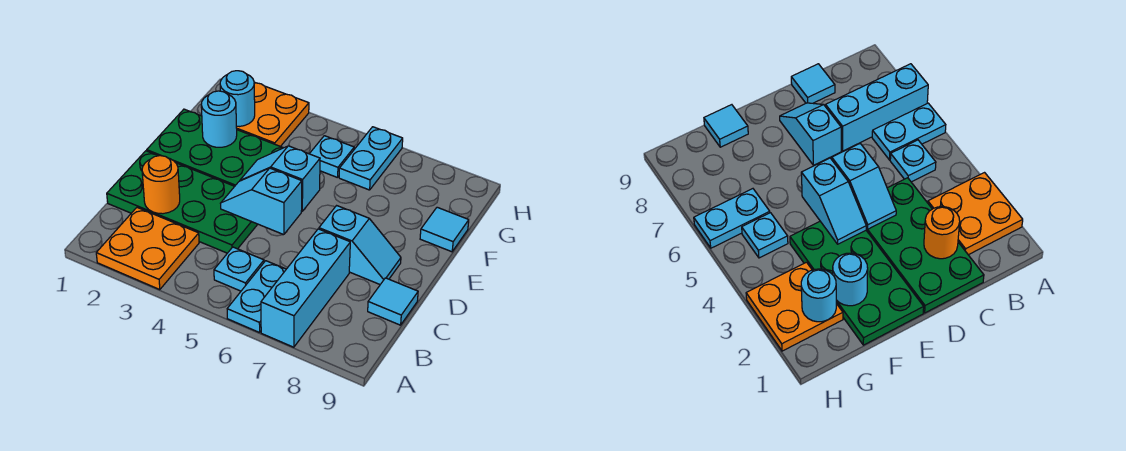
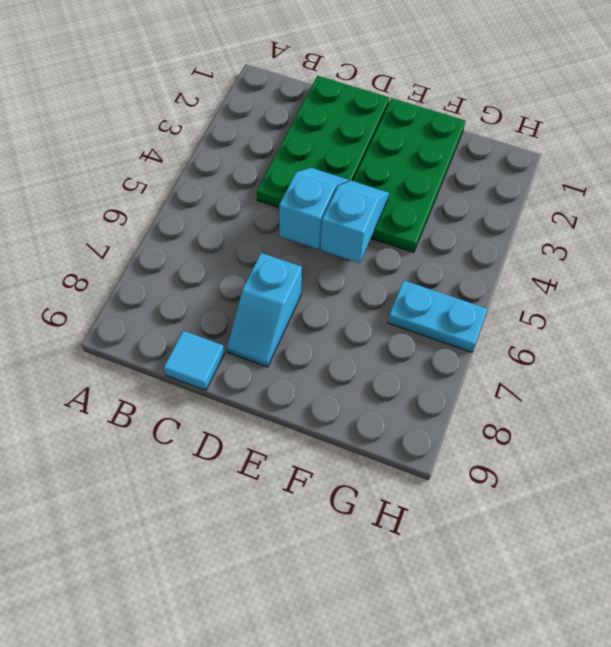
none -> orange 2x2 plate [96,208,199,290]
none -> cyan 1x2 plate [227,261,286,333]
none -> cyan 1x3 brick [261,229,350,347]

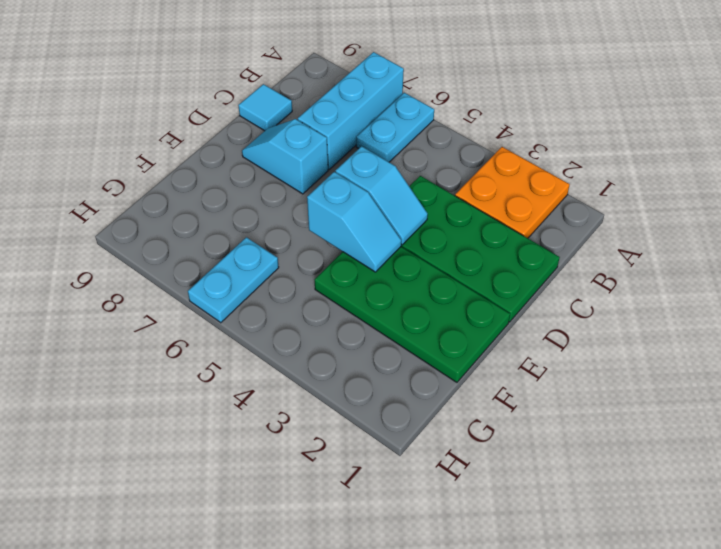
none -> cyan 1x1 plate [214,247,264,291]
none -> cyan 1x1 tile [420,207,469,252]
none -> orange 2x2 plate [236,82,309,146]

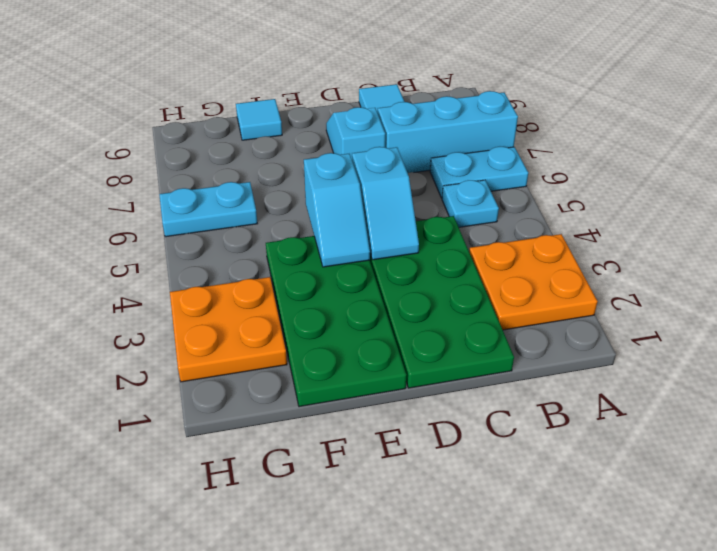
none -> cyan 1x1 plate [310,136,354,178]
none -> orange 1x1 round brick [142,156,180,214]
none -> cyan 1x1 round brick [201,91,237,147]

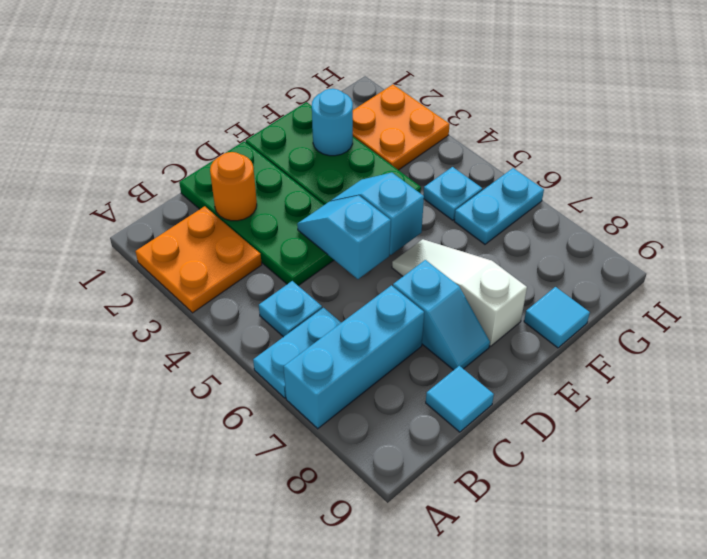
white 1x3 slope [392,239,527,346] -> none
none -> cyan 1x1 round brick [220,71,255,126]

